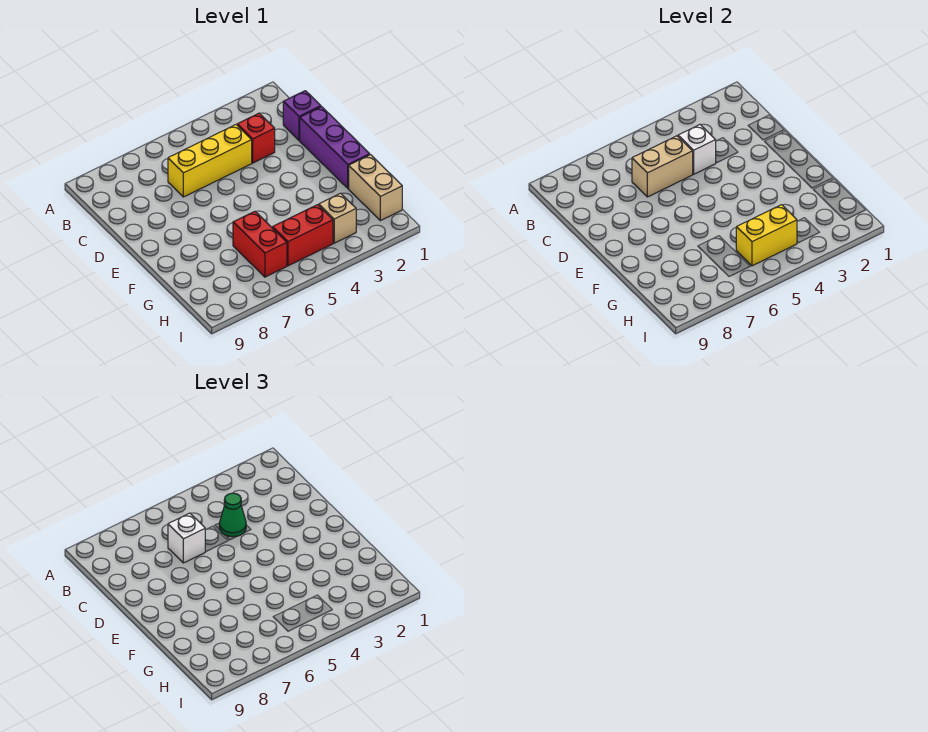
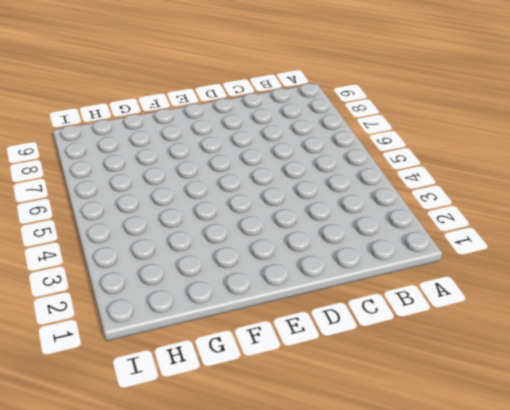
none -> purple 1x1 brick [283,91,321,140]
none -> red 1x1 brick [237,113,275,163]
none -> yellow 1x3 brick [168,125,252,197]

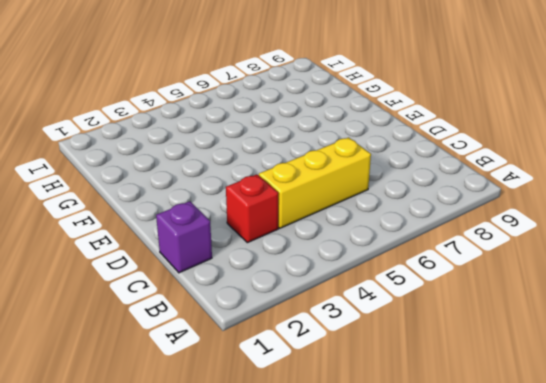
none -> purple 1x3 brick [300,107,370,188]
none -> tan 1x2 brick [349,155,402,221]
none -> red 1x2 brick [233,211,287,277]

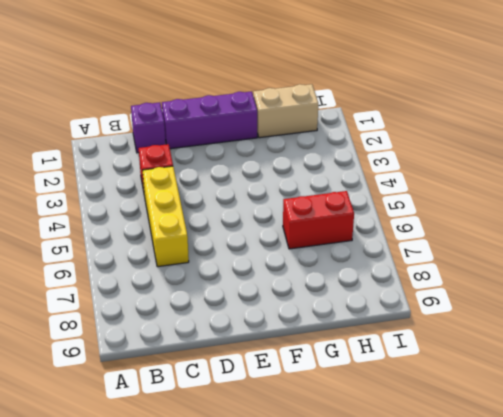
none -> tan 1x1 brick [319,193,356,243]
none -> red 1x2 brick [272,205,333,266]
none -> white 1x1 brick [678,125,716,174]

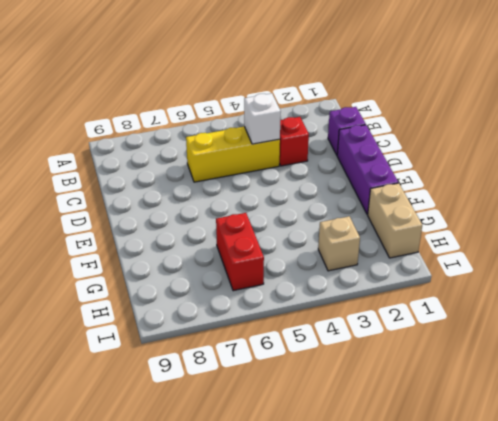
none -> red 1x2 brick [272,205,333,266]
none -> tan 1x2 brick [632,136,693,197]
none -> yellow 1x2 brick [736,205,797,266]

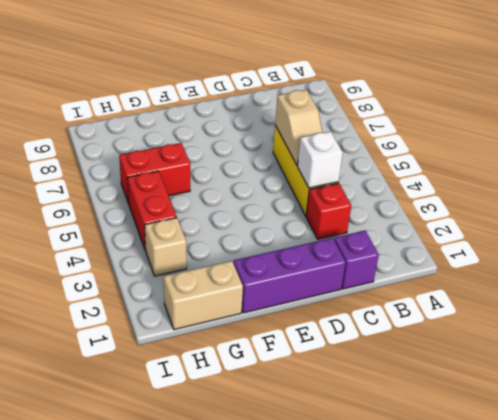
tan 1x2 slope [275,90,323,166] -> tan 1x2 brick [632,136,693,197]
none -> yellow 1x2 brick [736,205,797,266]
none -> green 1x1 cone [219,493,246,537]
none -> white 1x1 brick [168,513,205,563]

